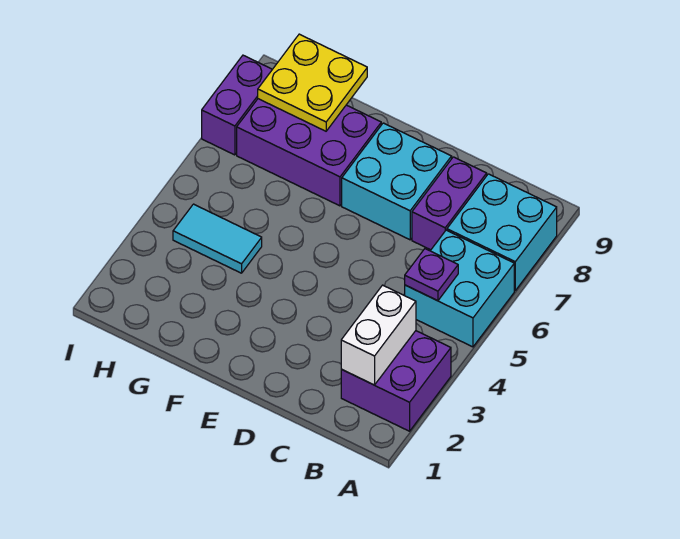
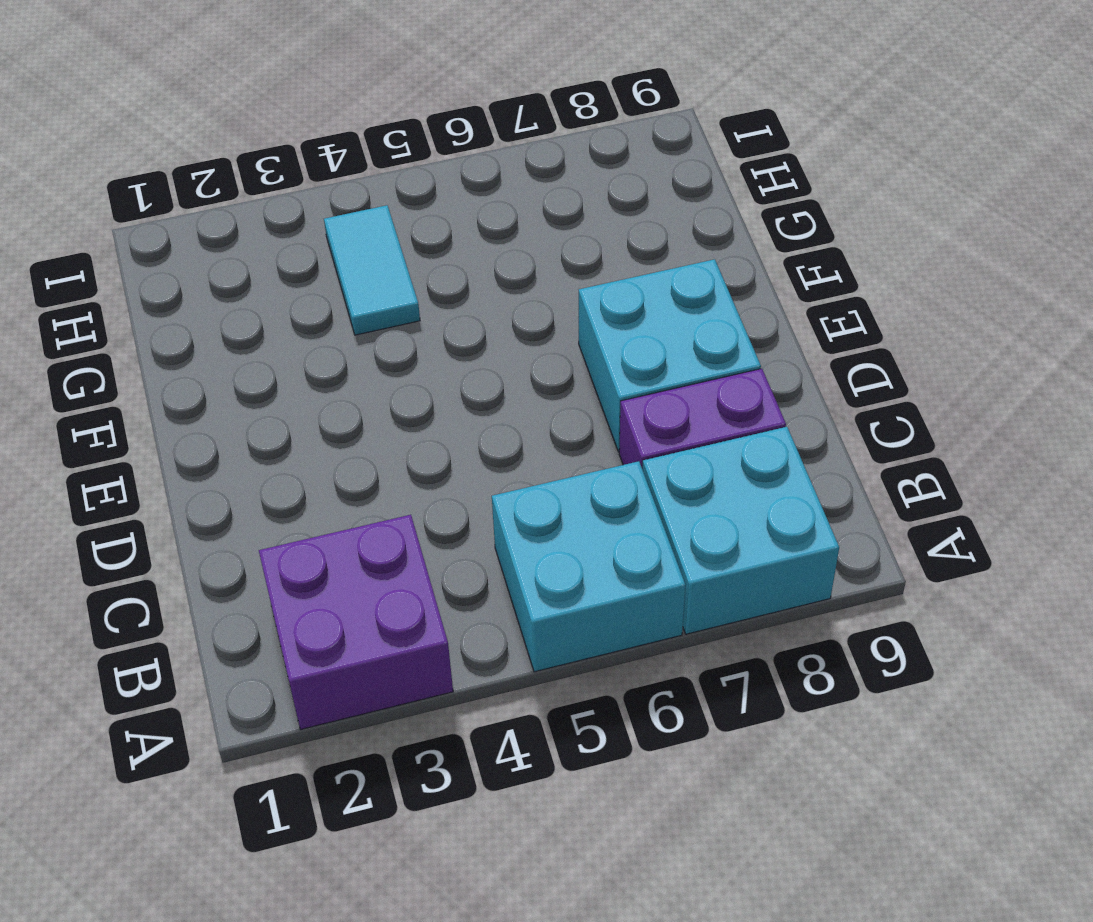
none -> purple 2x3 brick [237,99,381,206]
none -> purple 1x2 brick [202,55,272,155]

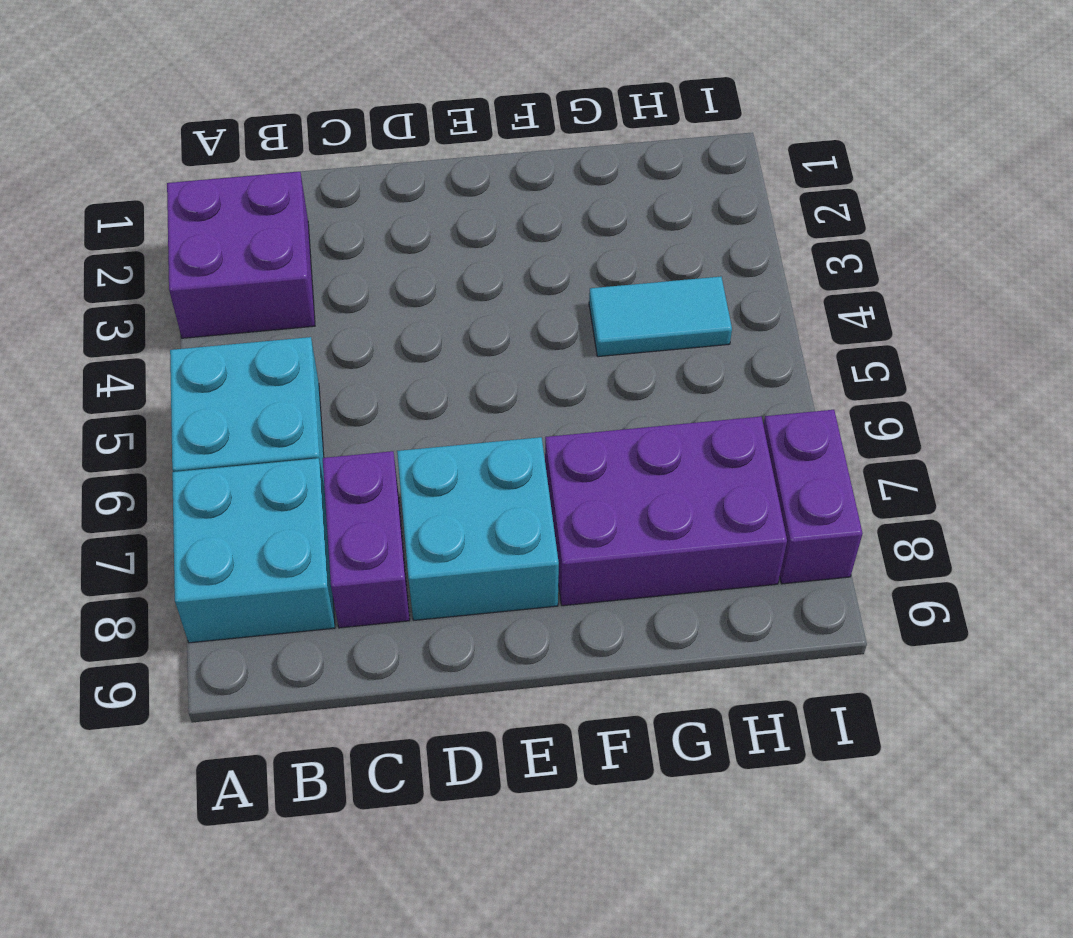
none -> white 1x2 brick [341,285,416,385]
none -> purple 1x1 plate [405,249,458,301]

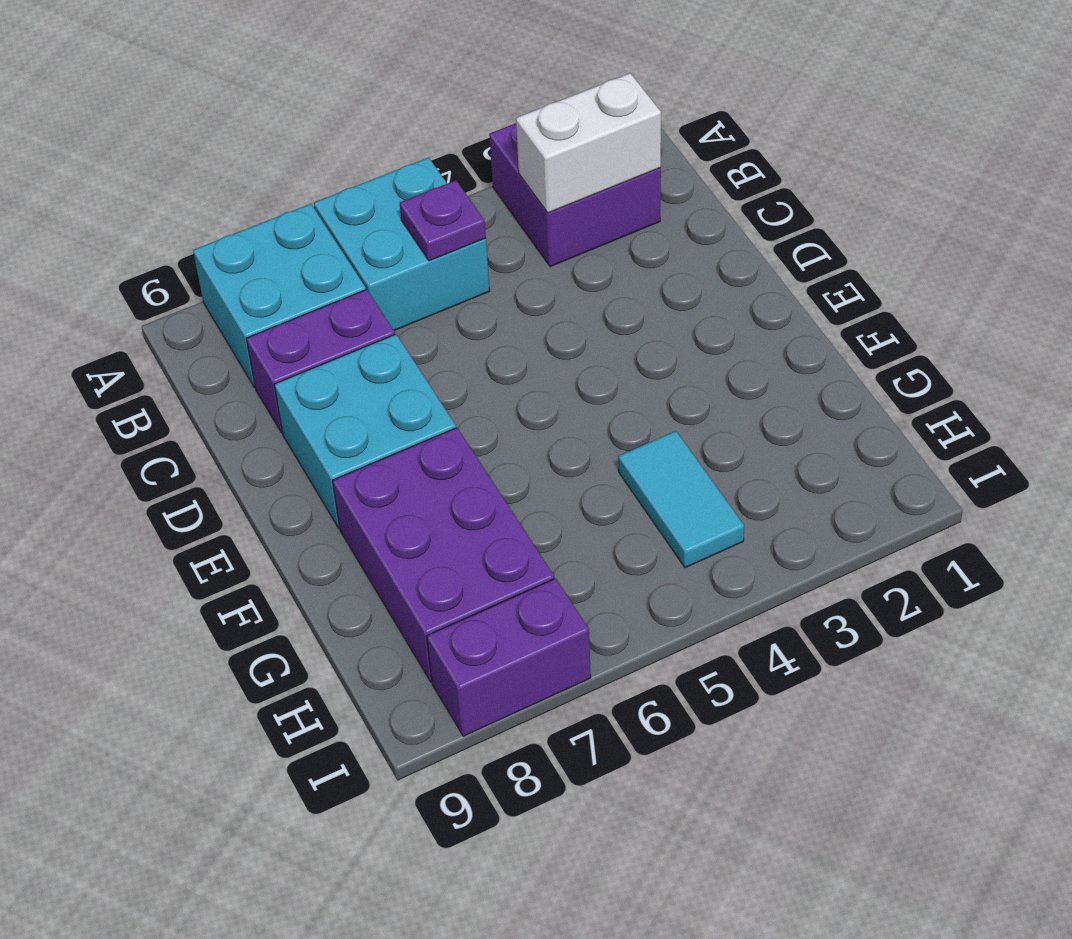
none -> yellow 2x2 plate [258,34,367,131]

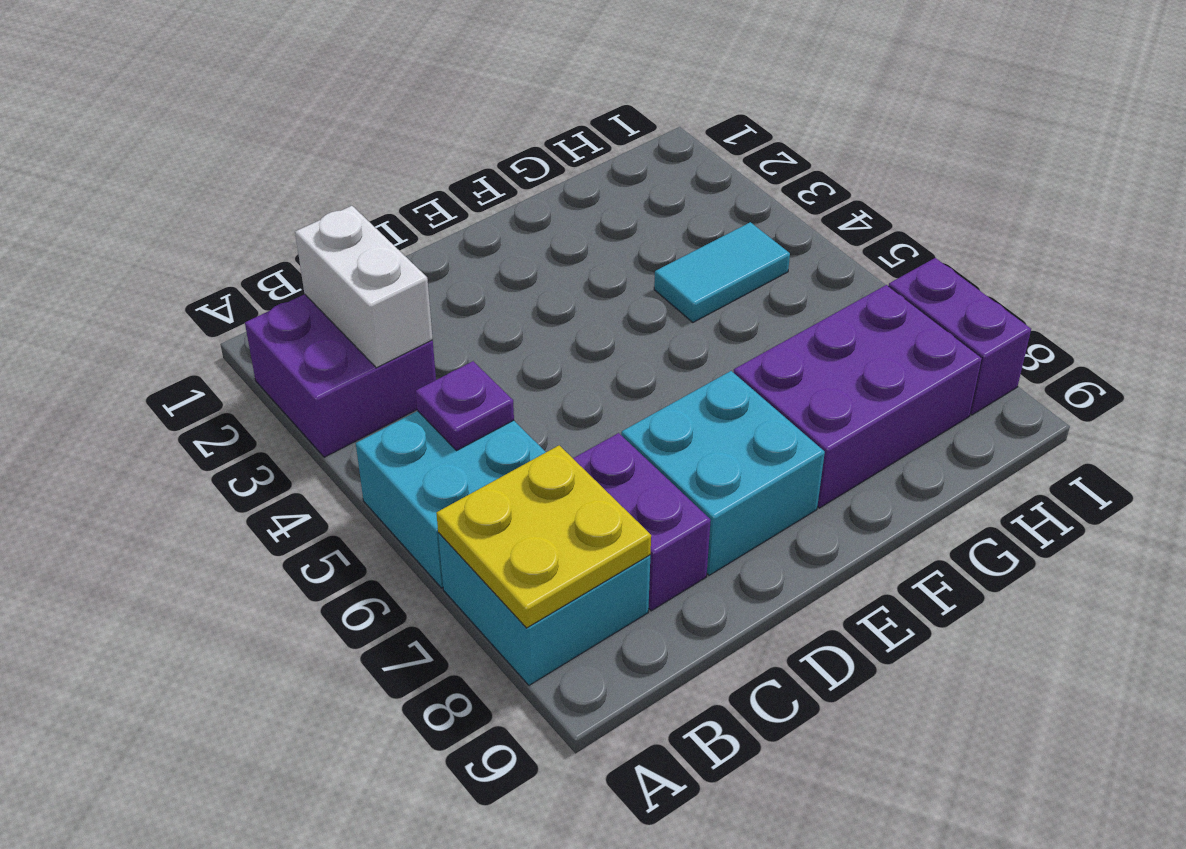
yellow 2x2 plate [436,445,651,628] -> yellow 2x2 plate moved to [258,34,367,131]

